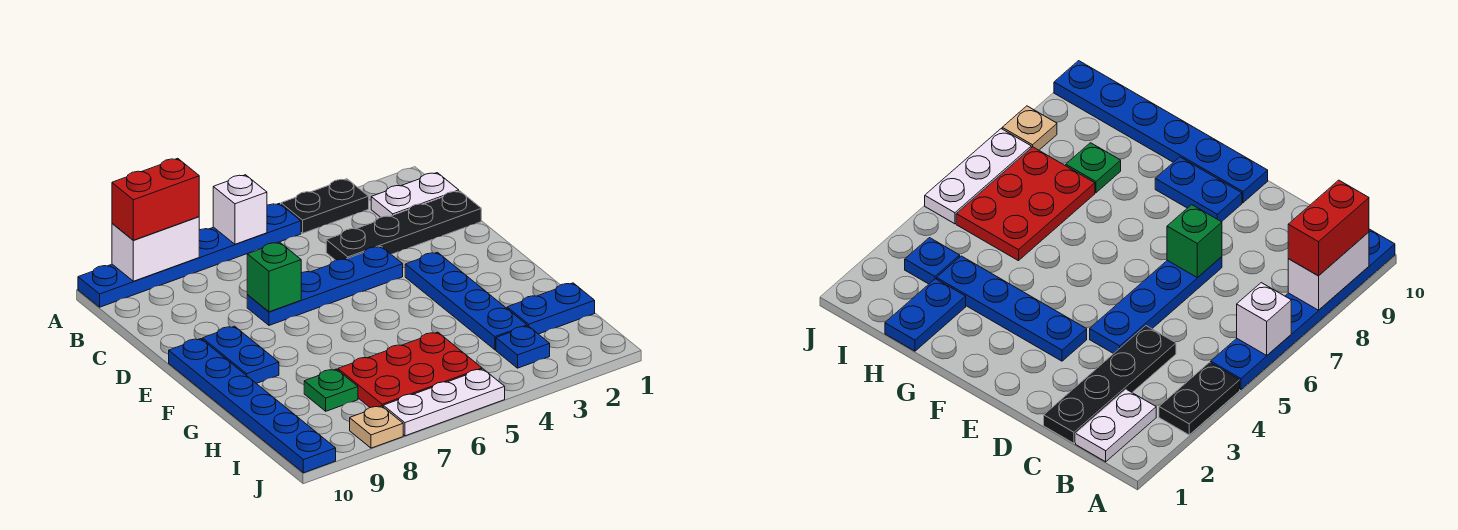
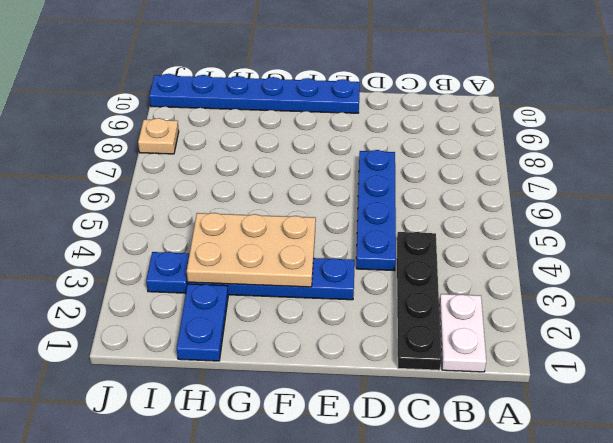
tan 2x3 plate [187,213,316,287] -> none
none -> black 1x2 plate [281,179,369,233]
none -> blue 1x6 plate [78,203,301,307]
none -> blue 1x2 plate [202,326,279,383]

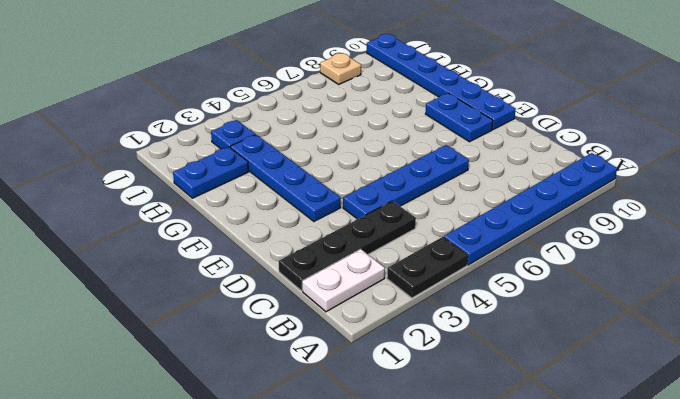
none -> red 2x3 plate [338,332,482,408]
none -> green 1x1 plate [304,369,358,411]
none -> white 1x3 plate [383,369,505,436]

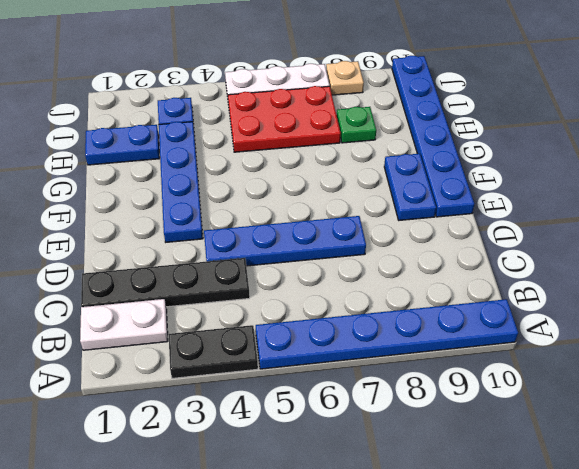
none -> white 1x1 brick [213,175,267,244]
none -> white 1x2 brick [112,217,199,281]
none -> green 1x1 brick [247,242,301,312]

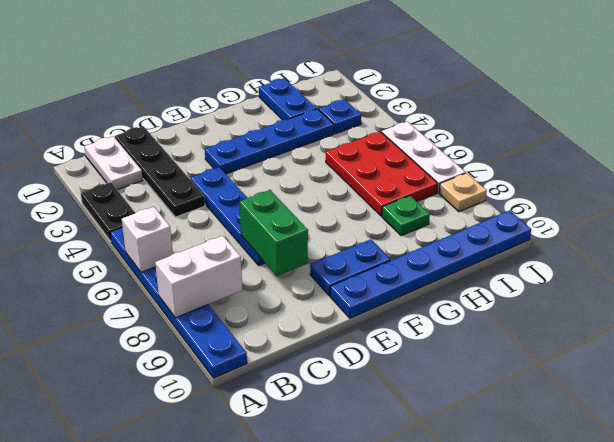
white 1x2 brick [155,236,242,318] -> white 1x2 brick turned to [112,217,199,281]
green 1x2 brick [240,190,308,276] -> green 1x1 brick [247,242,301,312]
none -> red 1x2 brick [112,158,199,240]

